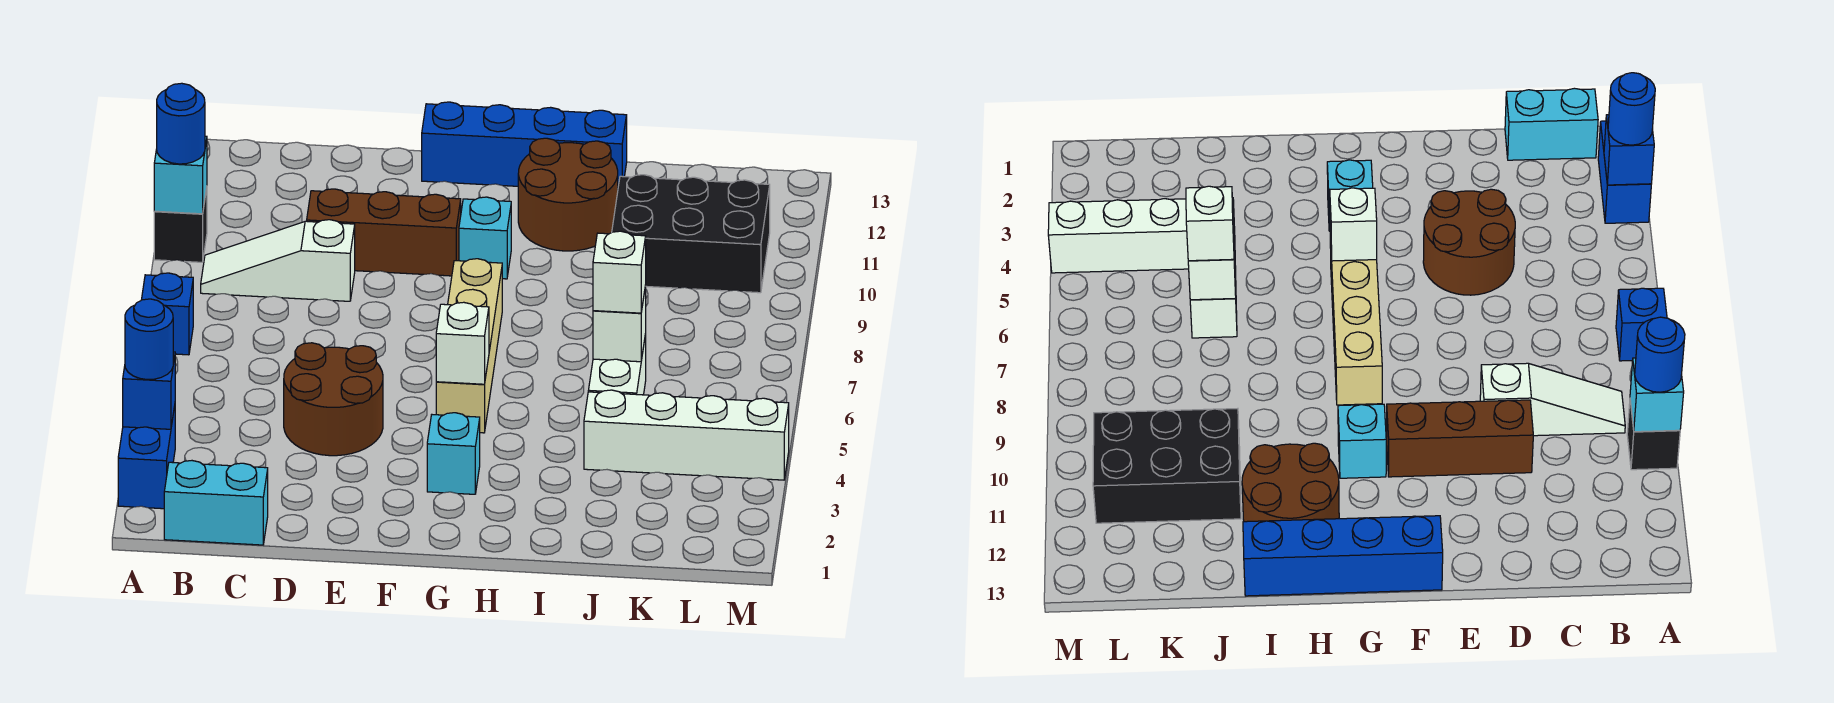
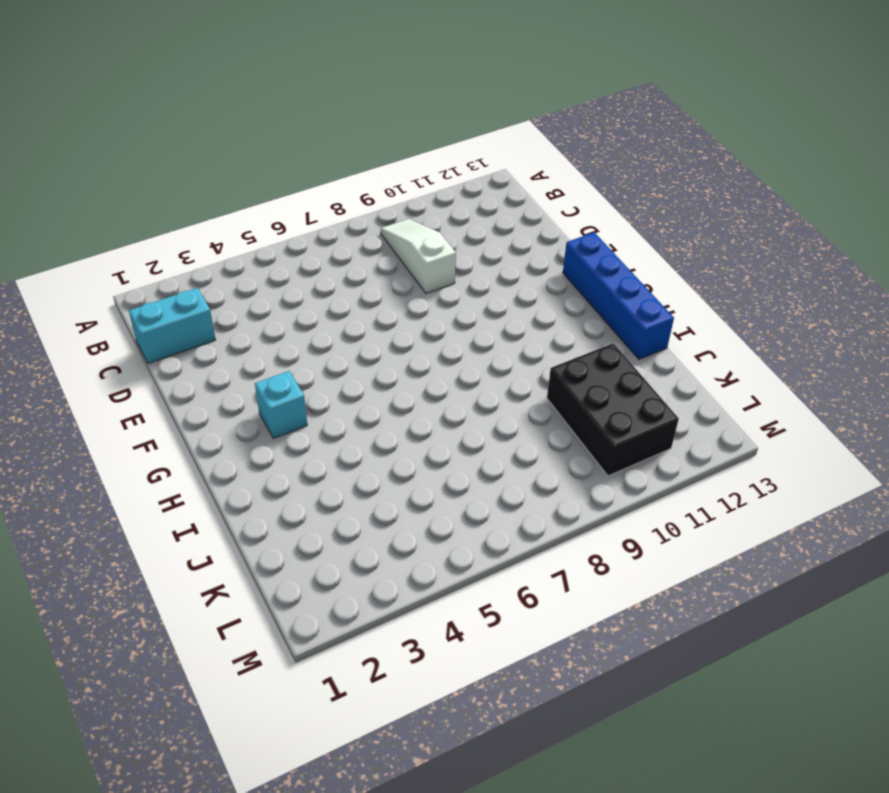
cyan 1x2 brick [129,288,216,363] -> cyan 1x2 brick turned to [164,461,268,545]
none -> blue 1x2 brick [118,406,175,509]
none -> blue 1x1 brick [142,273,193,355]
none -> black 1x1 brick [154,188,207,262]

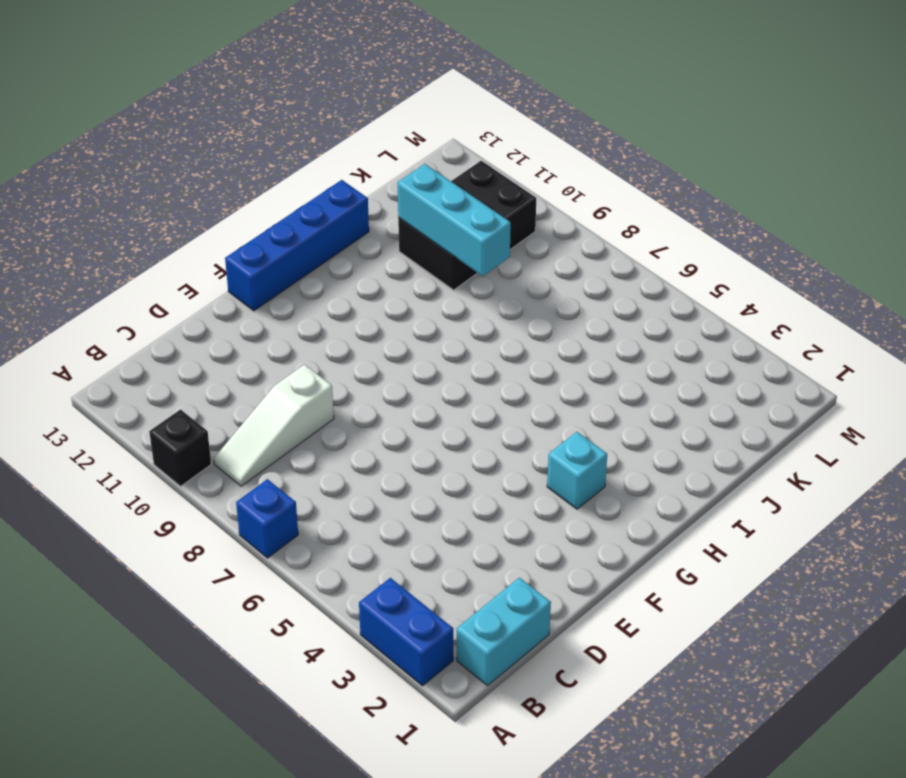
cyan 1x3 brick [398,164,511,276] -> none
none -> brown 2x2 round brick [284,343,383,456]
none -> brown 1x3 brick [307,189,461,276]
none -> tan 1x4 brick [436,259,502,433]

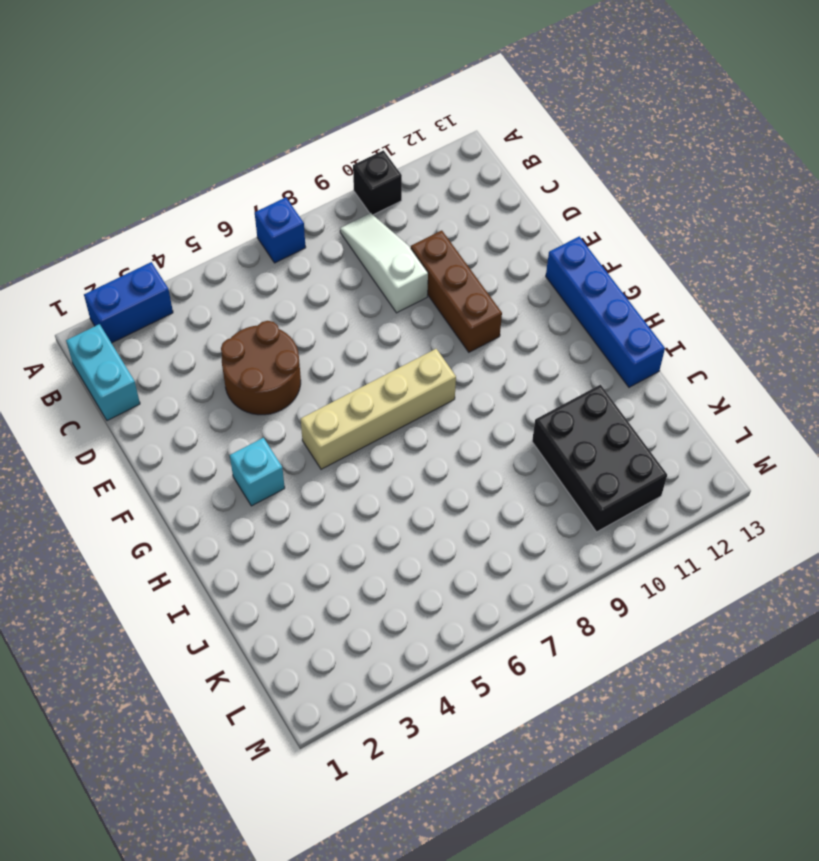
none -> cyan 1x1 brick [459,197,511,279]
none -> brown 2x2 round brick [518,138,618,251]
none -> white 1x4 brick [584,390,789,480]

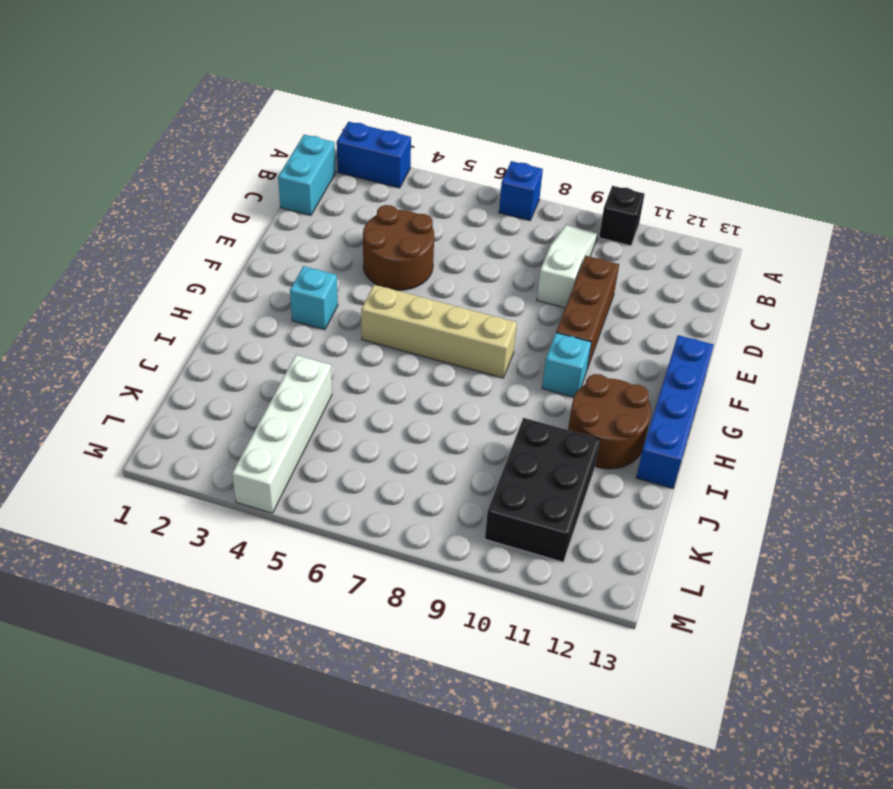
none -> white 1x2 brick [588,334,646,395]
none -> blue 1x1 brick [123,352,175,429]
none -> cyan 1x1 brick [154,136,207,214]

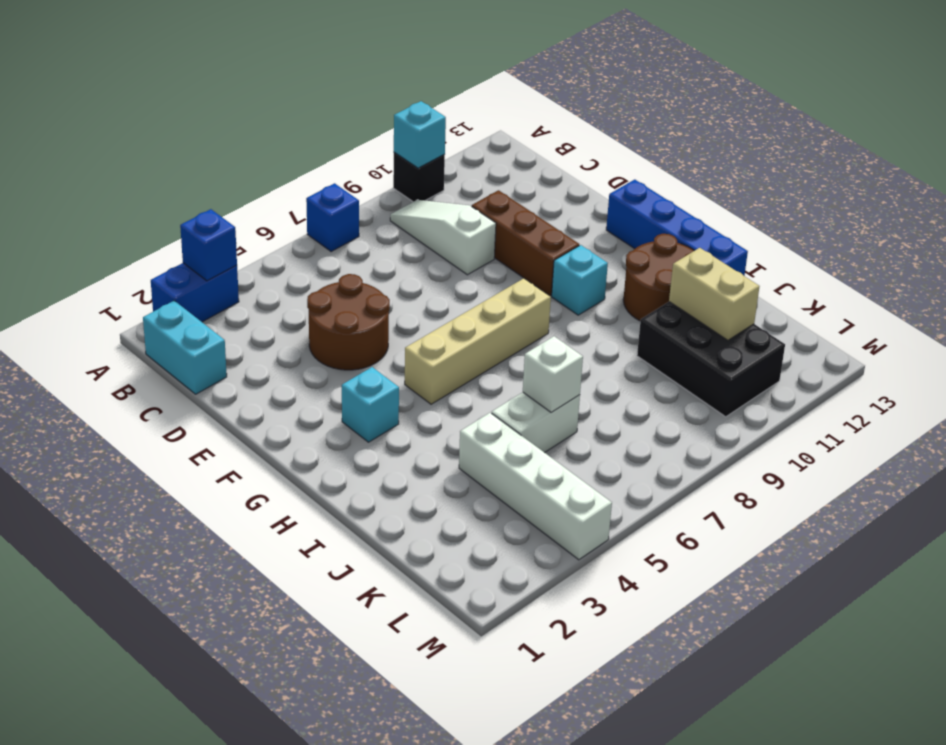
tan 1x2 brick [669,248,760,340] -> none
none -> white 1x1 brick [436,302,489,384]
none -> blue 1x1 round brick [125,299,173,380]
none -> blue 1x1 round brick [157,83,205,164]

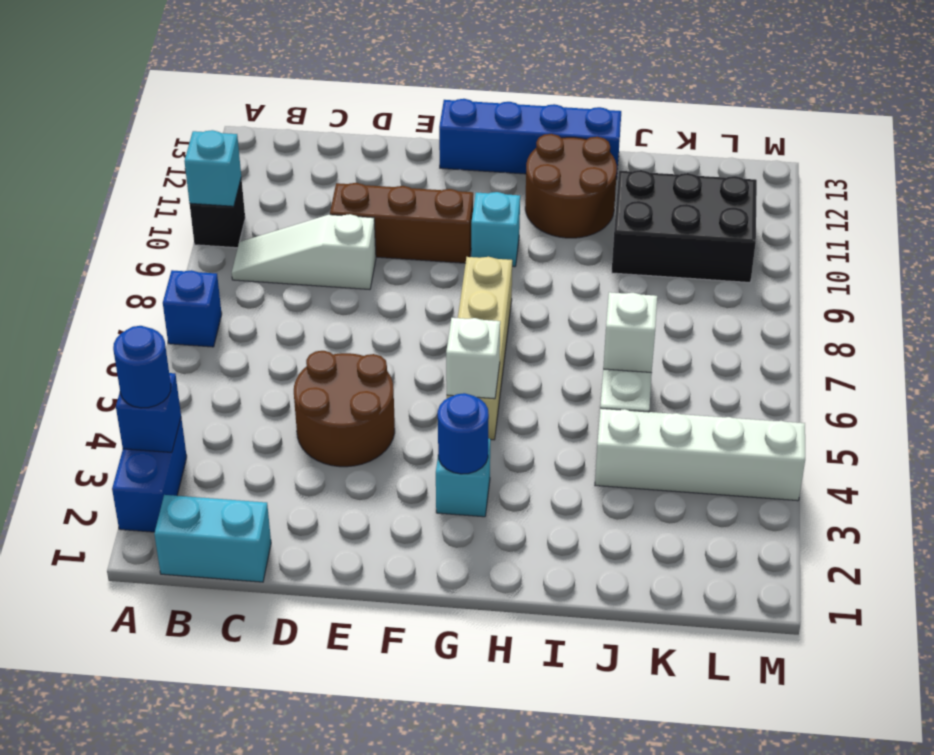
blue 1x1 round brick [438,393,489,474] -> blue 1x1 round brick moved to [157,83,205,164]
none -> white 1x1 brick [593,231,646,313]

